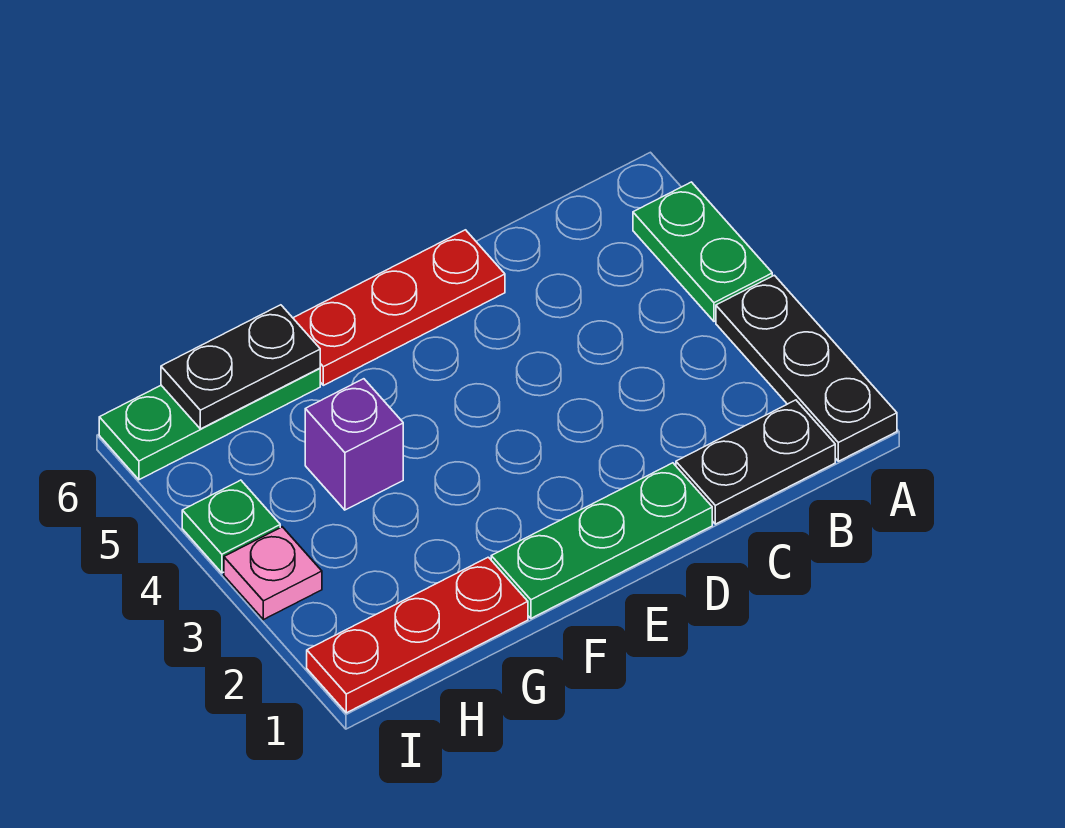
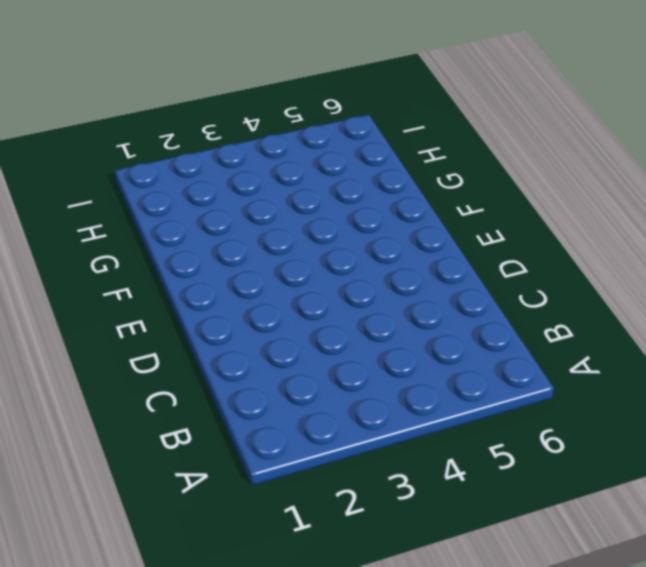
none -> black 1x3 plate [716,275,897,461]
none -> green 1x2 plate [633,182,772,321]

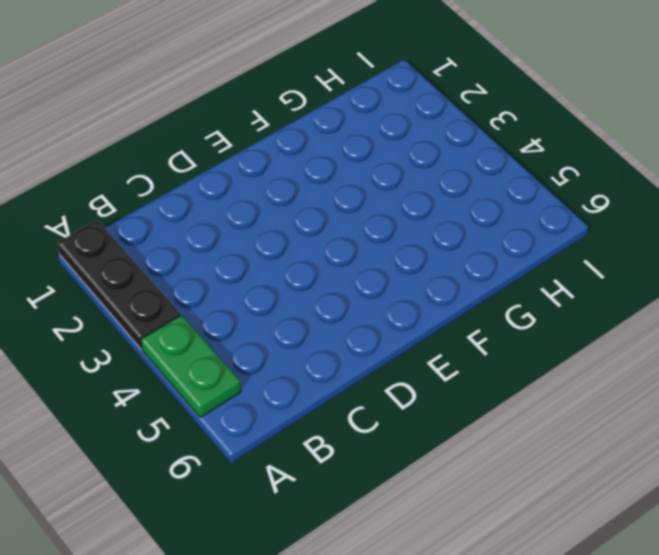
none -> black 1x2 plate [676,400,835,524]
none -> green 1x3 plate [491,463,712,618]

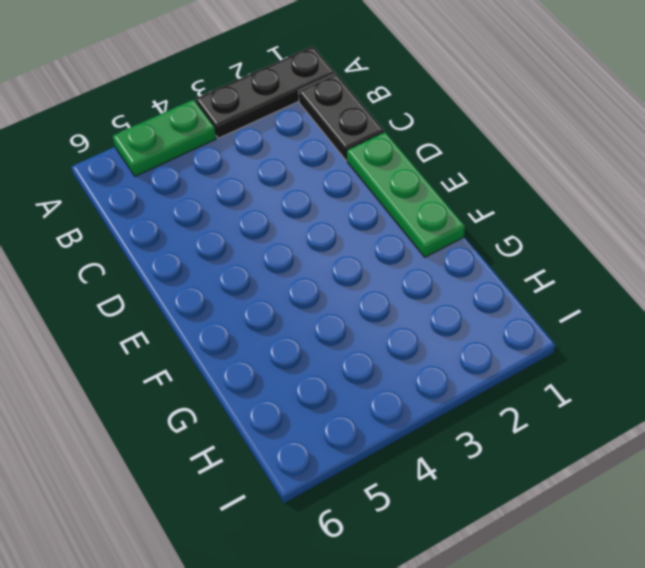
none -> red 1x3 plate [293,230,505,385]
none -> red 1x3 plate [307,557,528,713]

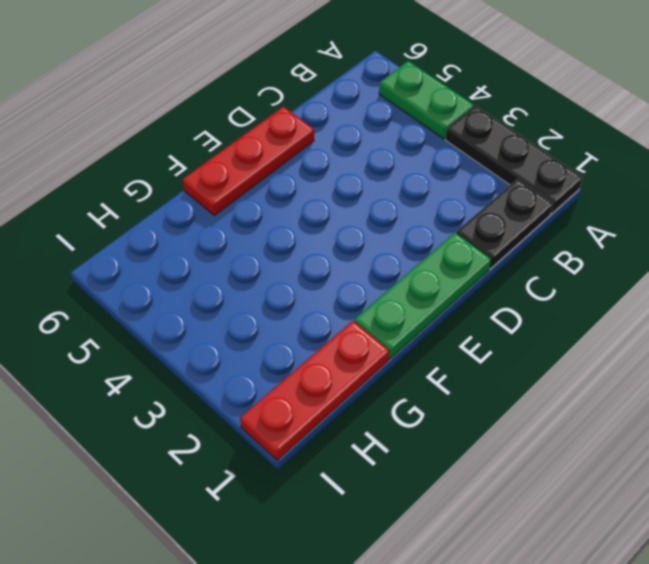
none -> purple 1x1 brick [305,379,403,510]
none -> green 1x3 plate [99,368,320,480]

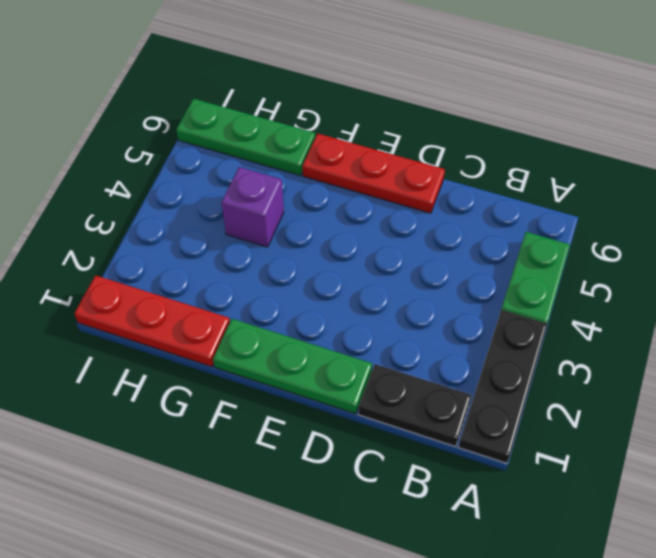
none -> pink 1x1 plate [224,527,322,620]
none -> green 1x1 plate [182,480,280,573]

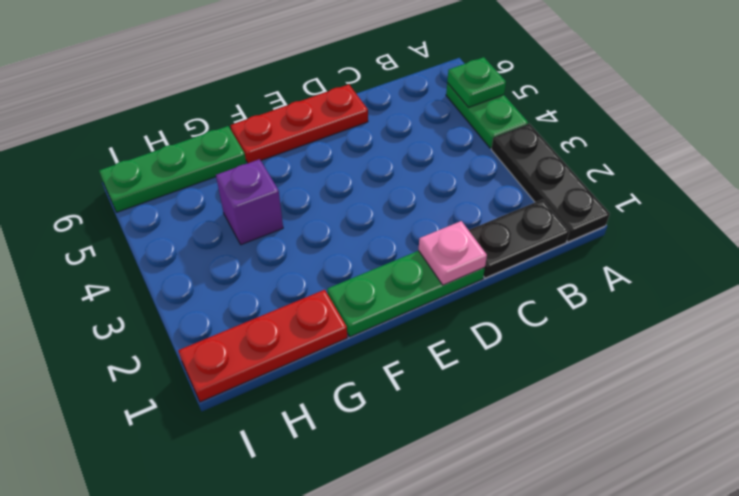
green 1x1 plate [447,57,506,108] -> green 1x1 plate moved to [182,480,280,573]
pink 1x1 plate [419,221,487,285] -> pink 1x1 plate moved to [224,527,322,620]
none -> black 1x2 plate [161,305,320,429]

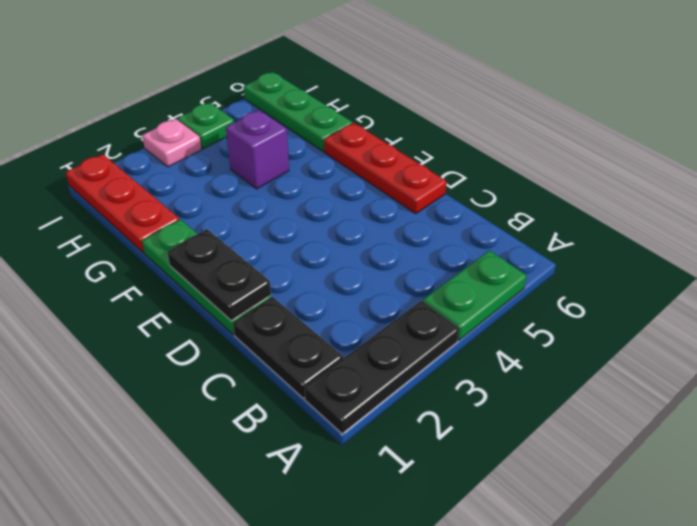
black 1x2 plate [167,229,271,320] -> black 1x2 plate moved to [161,305,320,429]

